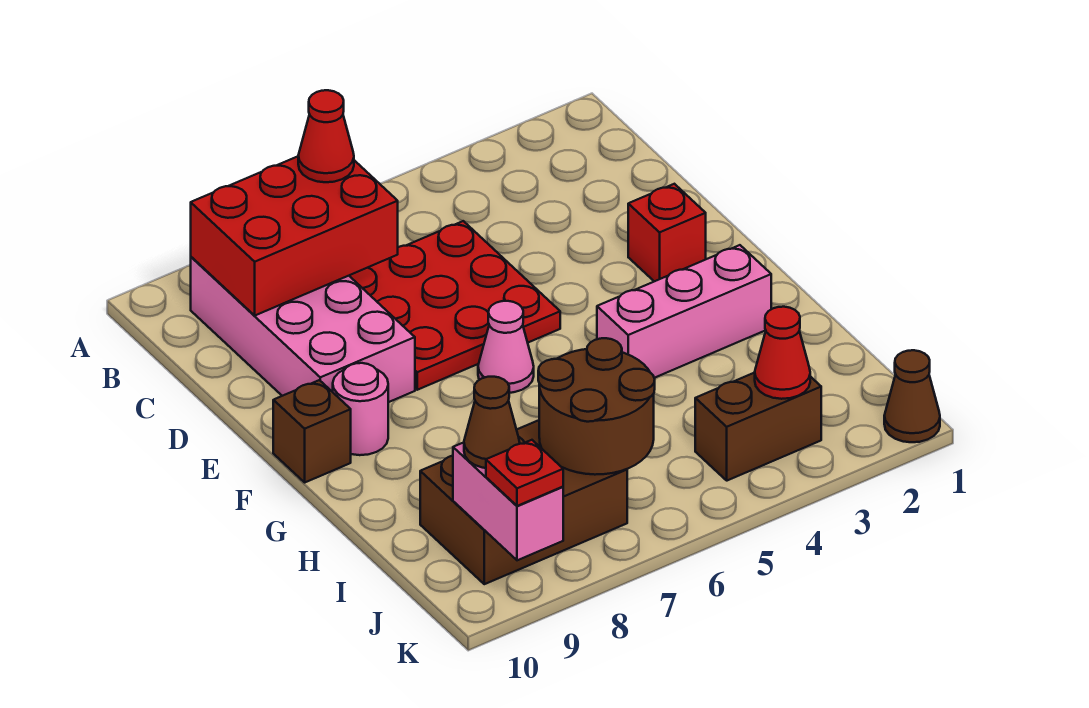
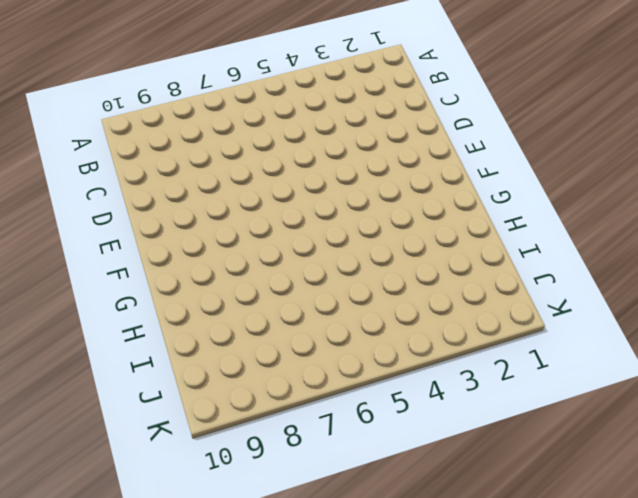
none -> pink 2x4 brick [191,257,415,402]
none -> red 3x3 plate [349,221,560,390]
none -> red 1x1 brick [628,184,706,281]

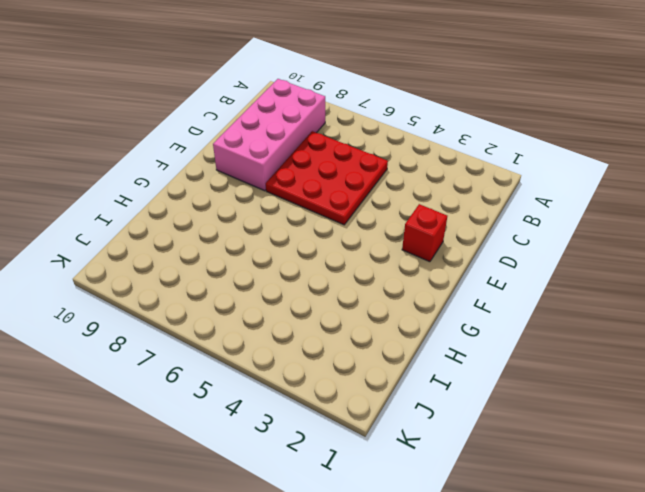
none -> pink 1x1 cone [478,301,534,393]
none -> pink 1x1 round brick [333,363,388,455]
none -> brown 1x1 brick [273,380,351,482]

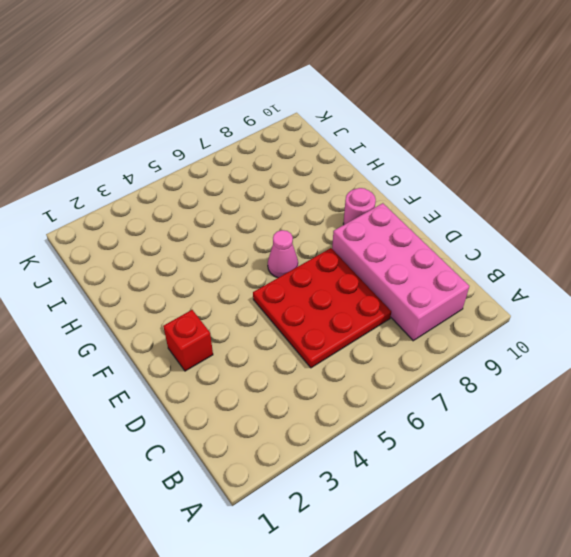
none -> brown 1x1 brick [273,380,351,482]
none -> pink 1x3 brick [597,245,771,378]
none -> brown 2x3 brick [420,420,627,584]

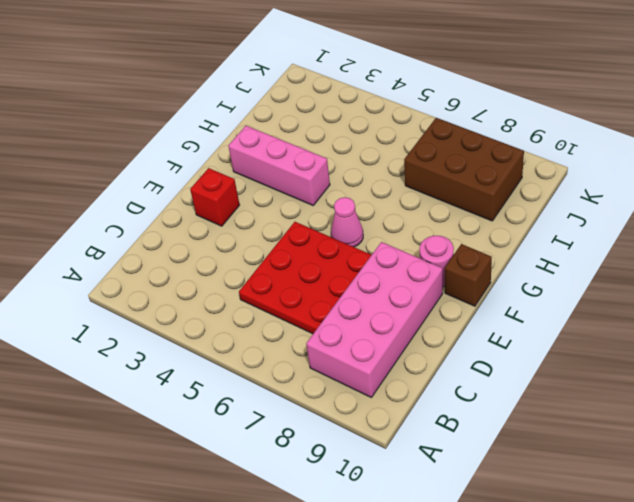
none -> brown 1x2 brick [695,373,821,481]
none -> brown 1x1 cone [884,350,940,442]
none -> red 2x3 brick [191,156,398,315]

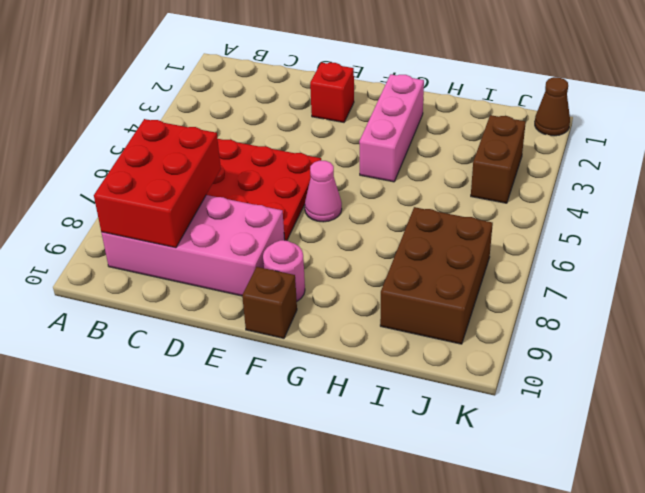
none -> brown 2x2 round brick [538,338,655,475]
none -> red 1x1 cone [755,307,810,399]
none -> pink 1x2 brick [453,442,563,560]

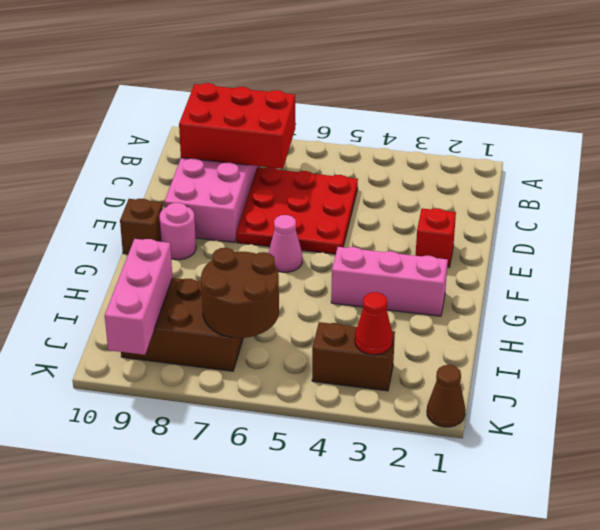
pink 1x3 brick [105,239,173,355] -> pink 1x2 brick [453,442,563,560]
none -> red 1x1 cone [298,90,354,182]
none -> brown 1x1 cone [464,377,520,468]
none -> red 1x1 plate [486,440,563,506]

